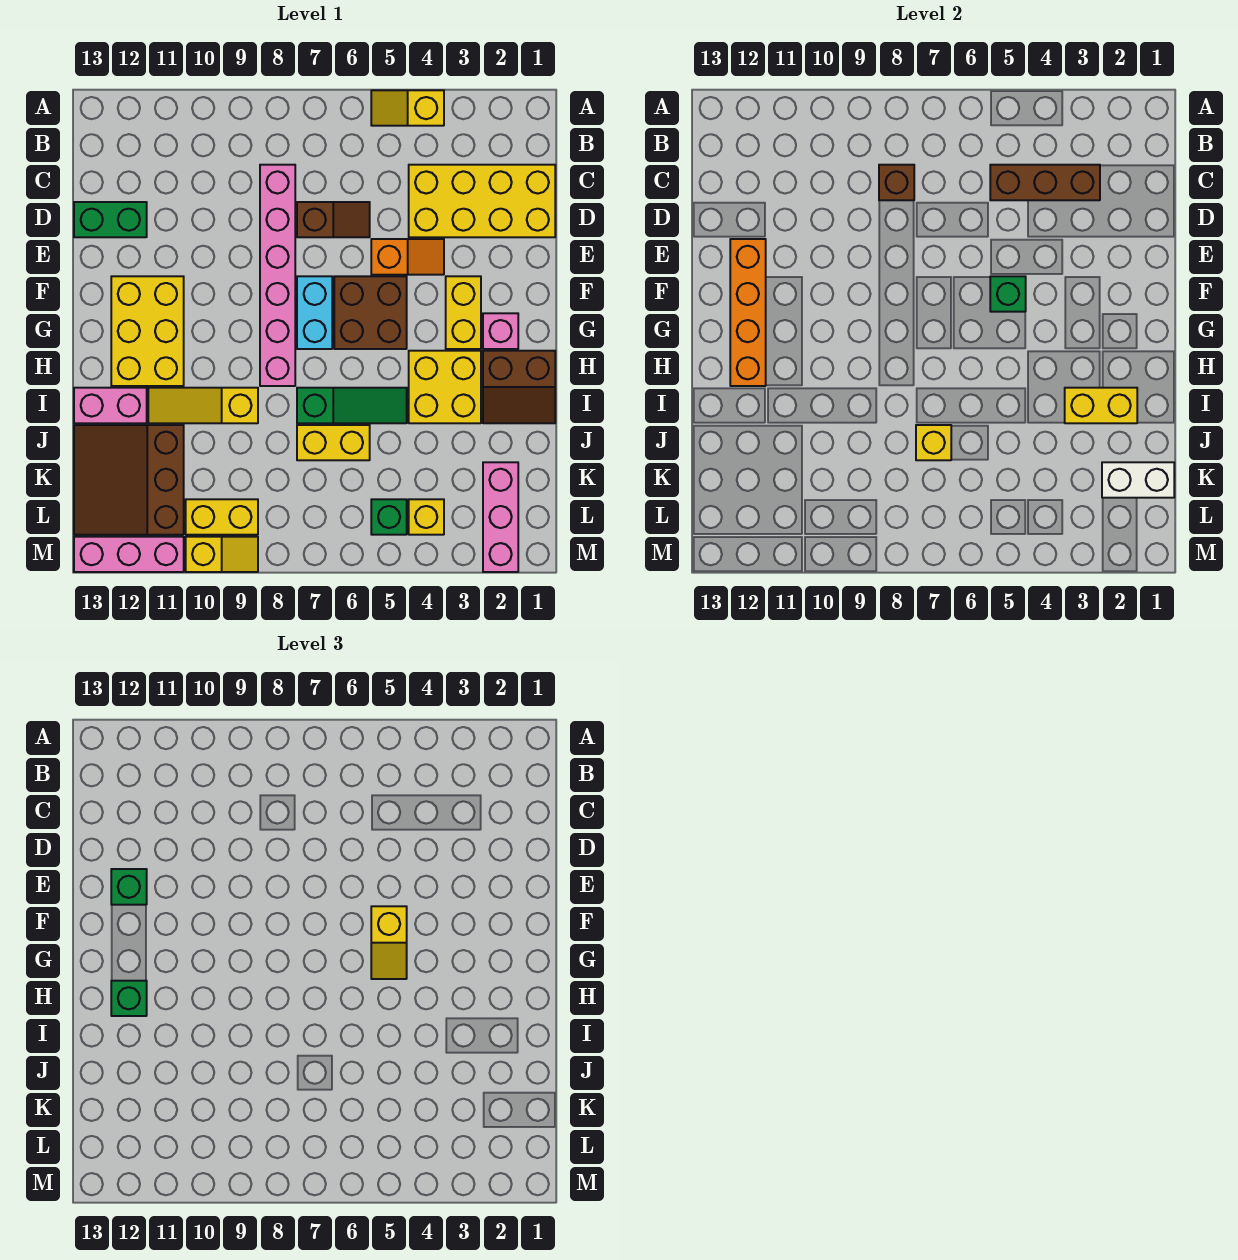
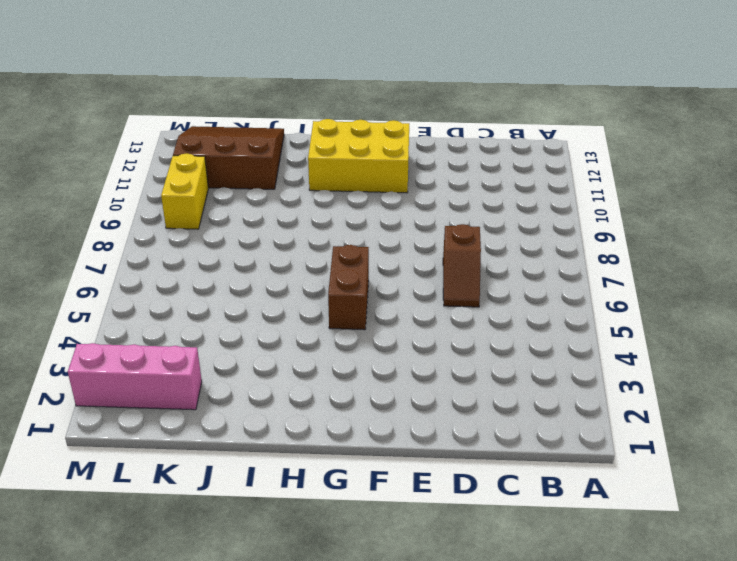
brown 1x2 brick [328,245,369,330] -> brown 2x2 brick [334,276,407,349]
none -> yellow 1x2 slope [371,90,444,126]
none -> yellow 2x4 brick [409,165,555,237]
none -> pink 1x6 brick [260,165,295,386]
none -> green 1x2 brick [74,202,147,237]

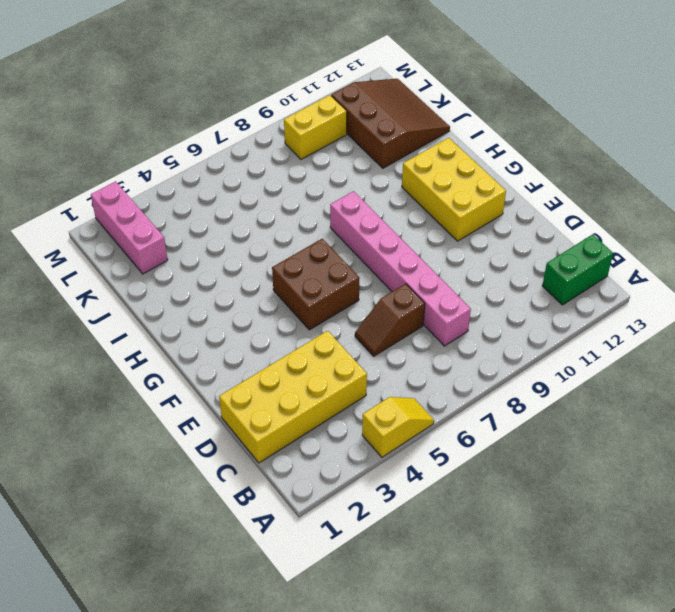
green 1x2 brick [542,234,613,305] -> green 1x2 brick moved to [74,202,147,237]
none -> orange 1x2 slope [371,239,444,275]
none -> yellow 1x2 brick [446,276,481,349]
none -> cyan 1x2 brick [297,276,332,349]
none -> pink 1x1 brick [483,313,518,349]

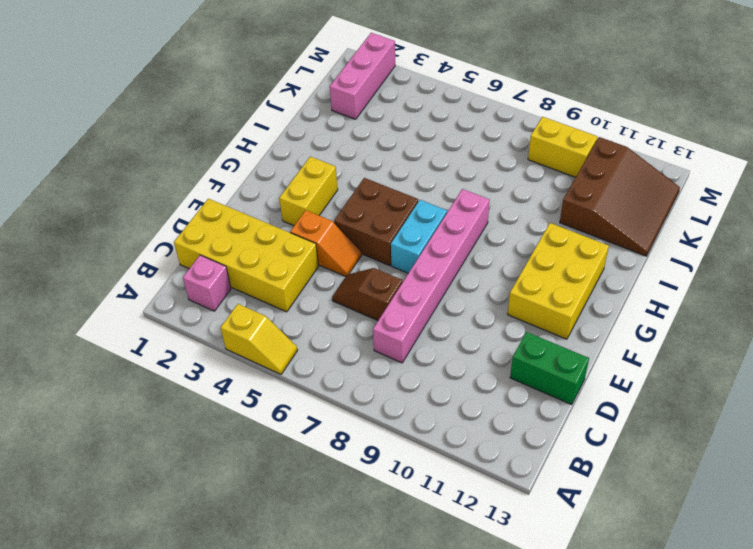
pink 1x1 brick [183,255,231,311] -> pink 1x1 brick moved to [483,313,518,349]
orange 1x2 slope [290,210,362,276] -> orange 1x2 slope turned to [371,239,444,275]
none -> brown 2x2 slope [483,351,555,423]
none -> yellow 2x2 brick [409,351,481,423]
none -> green 1x3 slope [297,388,407,423]
none -> yellow 1x3 slope [148,388,258,423]

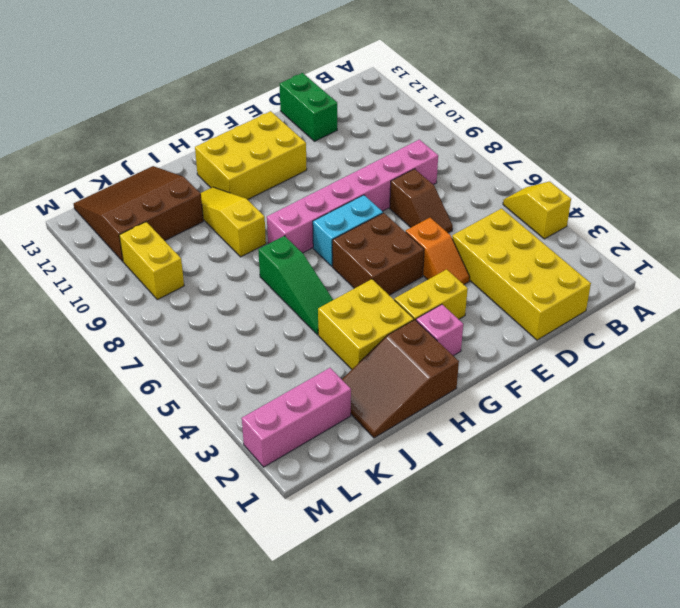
brown 2x3 slope [342,320,459,438] -> brown 2x2 slope [483,351,555,423]
none -> pink 1x2 brick [74,388,147,423]
none -> yellow 1x2 brick [297,425,370,460]
none -> yellow 1x1 brick [409,499,444,535]
none -> green 1x1 brick [371,499,407,535]

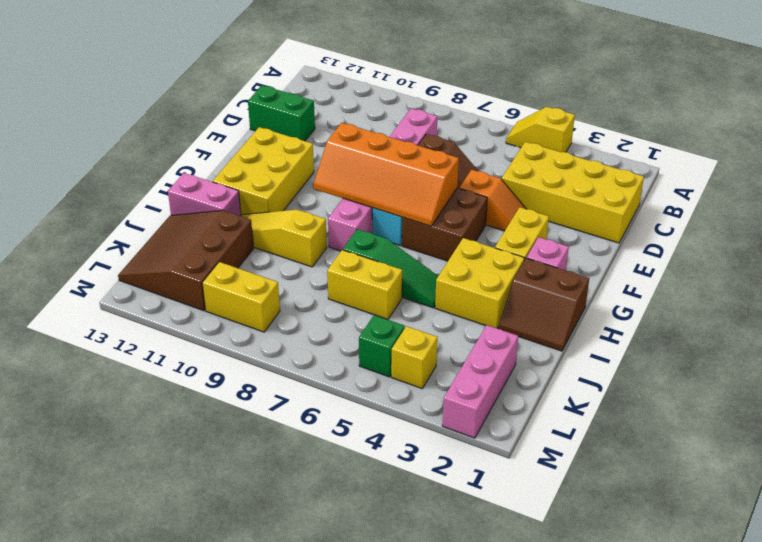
orange 2x4 slope [314,123,459,226] -> none
none -> yellow 1x2 slope [186,537,258,572]
none -> pink 1x3 brick [74,537,184,572]
none -> brown 1x3 brick [990,165,1100,200]
none -> brown 1x1 brick [879,165,914,200]

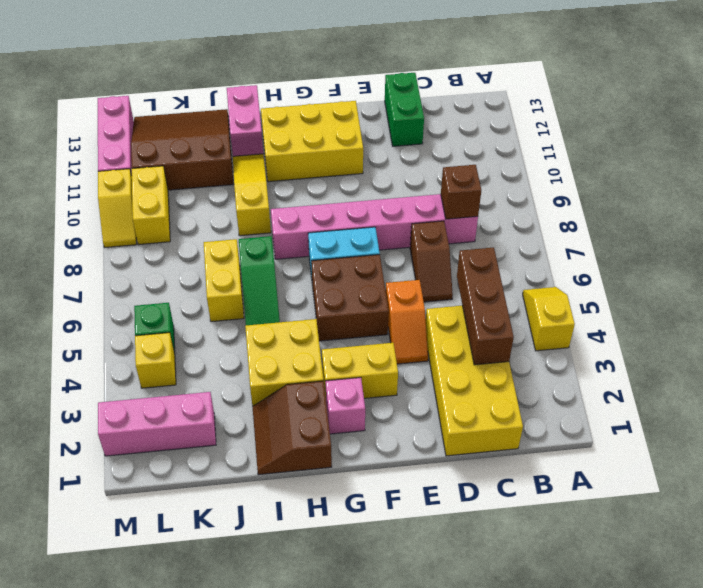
none -> orange 1x4 brick [730,239,766,386]
none -> green 1x1 brick [990,276,1026,312]
none -> yellow 1x2 brick [1065,388,1137,423]
none -> yellow 1x1 brick [916,425,951,460]

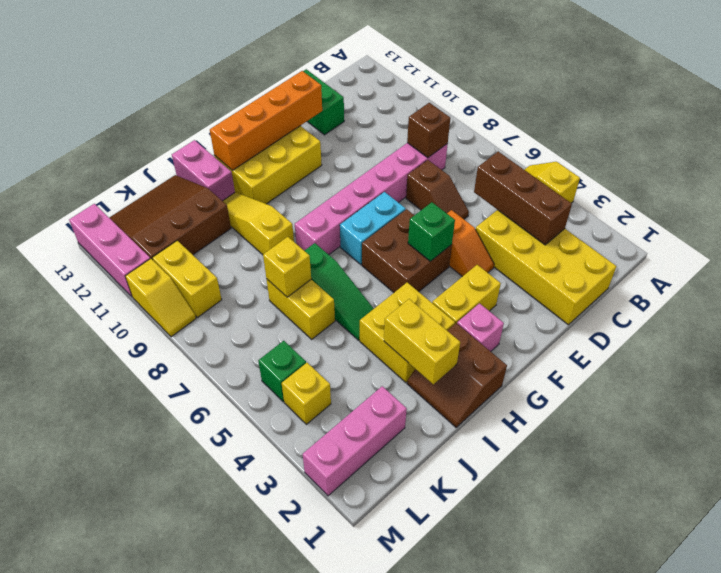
none -> white 1x2 brick [1102,462,1174,498]
none -> green 1x1 brick [111,869,147,905]
none -> yellow 1x2 slope [371,906,407,979]
none -> green 1x1 brick [111,981,147,1016]

